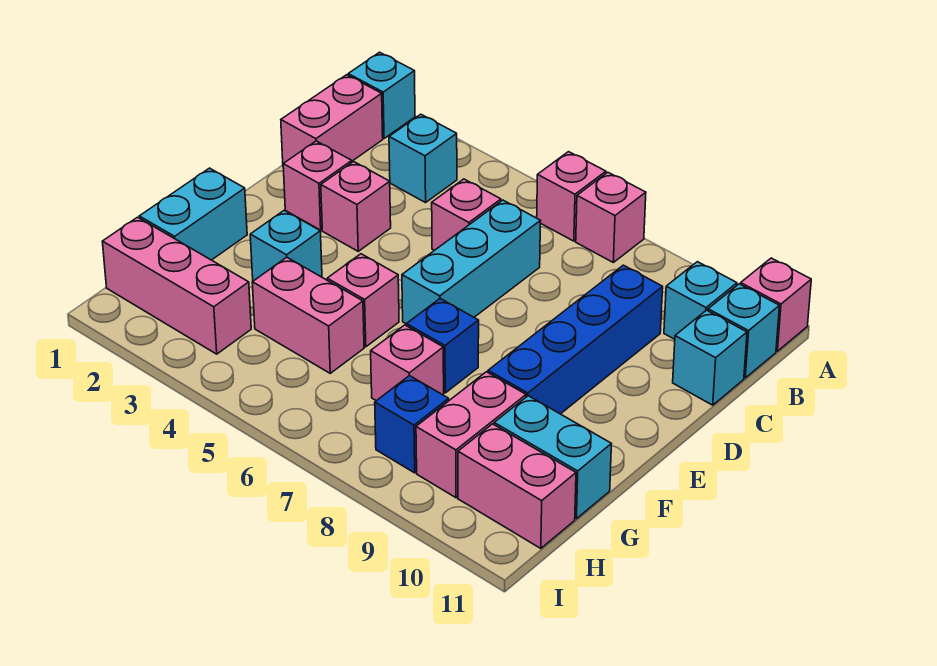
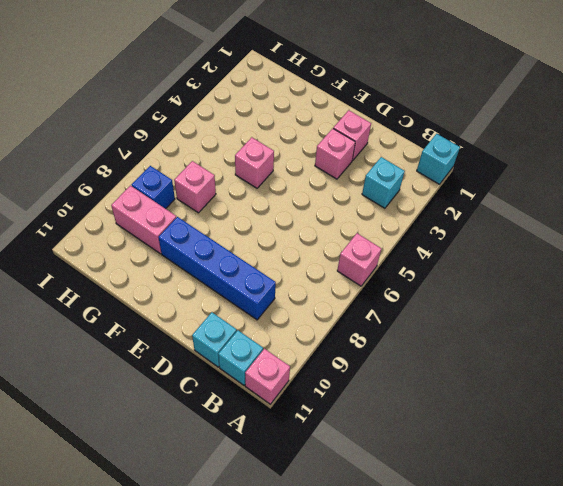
none -> pink 1x1 brick [576,172,646,262]
none -> pink 1x2 brick [281,75,383,164]
none -> cyan 1x1 brick [664,262,737,339]

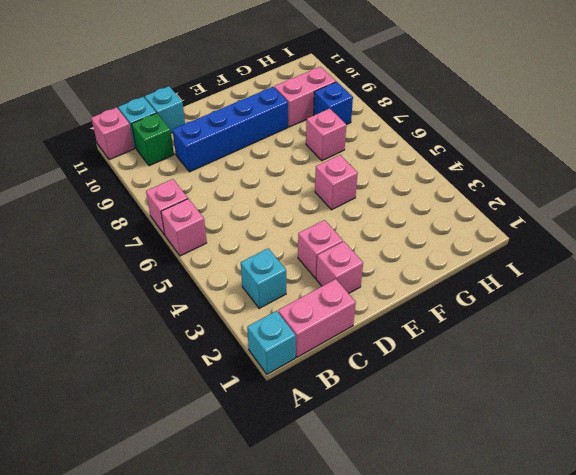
green 1x1 brick [132,113,174,166] -> cyan 1x1 brick [664,262,737,339]
none -> pink 1x1 brick [432,179,501,251]
none -> cyan 1x3 brick [402,200,540,324]
none -> cyan 1x2 brick [139,168,247,260]

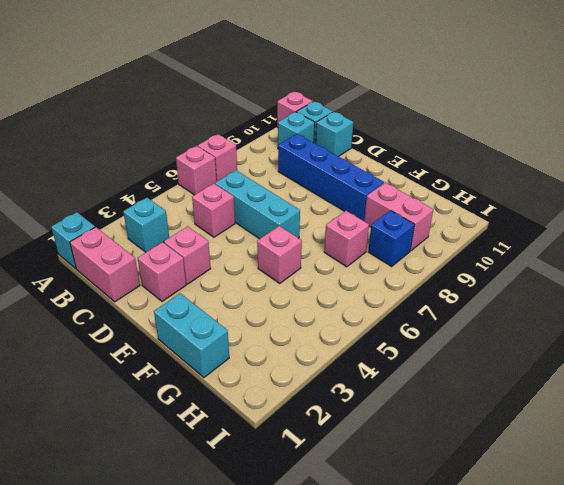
none -> cyan 1x1 brick [250,210,322,281]
none -> blue 1x1 brick [406,299,479,393]
none -> pink 1x2 brick [252,257,364,373]

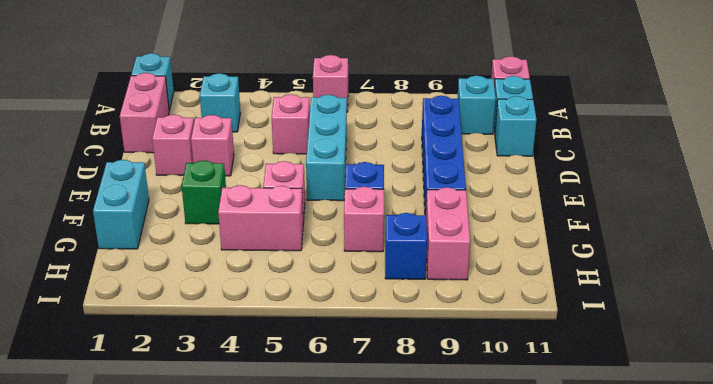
green 1x1 brick [182,160,226,224] -> cyan 1x1 brick [250,210,322,281]
none -> pink 1x1 brick [576,172,646,262]
none -> cyan 1x2 brick [494,396,611,519]
none -> pink 1x3 brick [102,217,251,354]

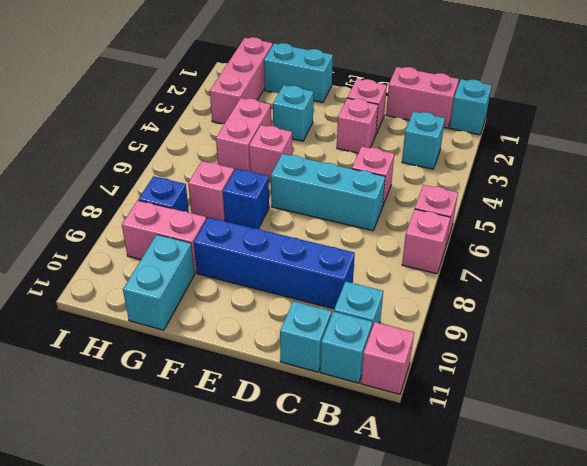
none -> pink 1x2 brick [458,424,576,548]

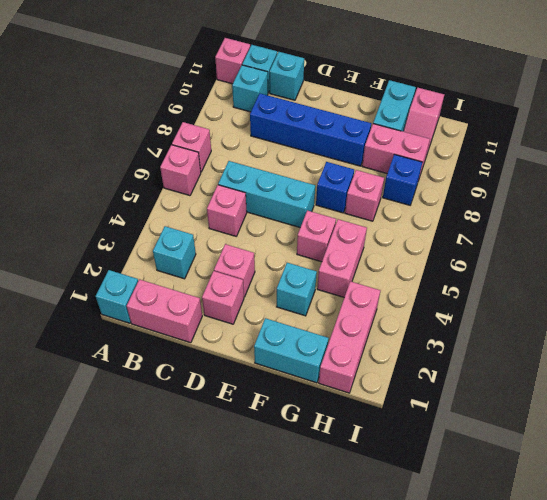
pink 1x2 slope [404,88,444,156] -> pink 1x2 brick [458,424,576,548]

